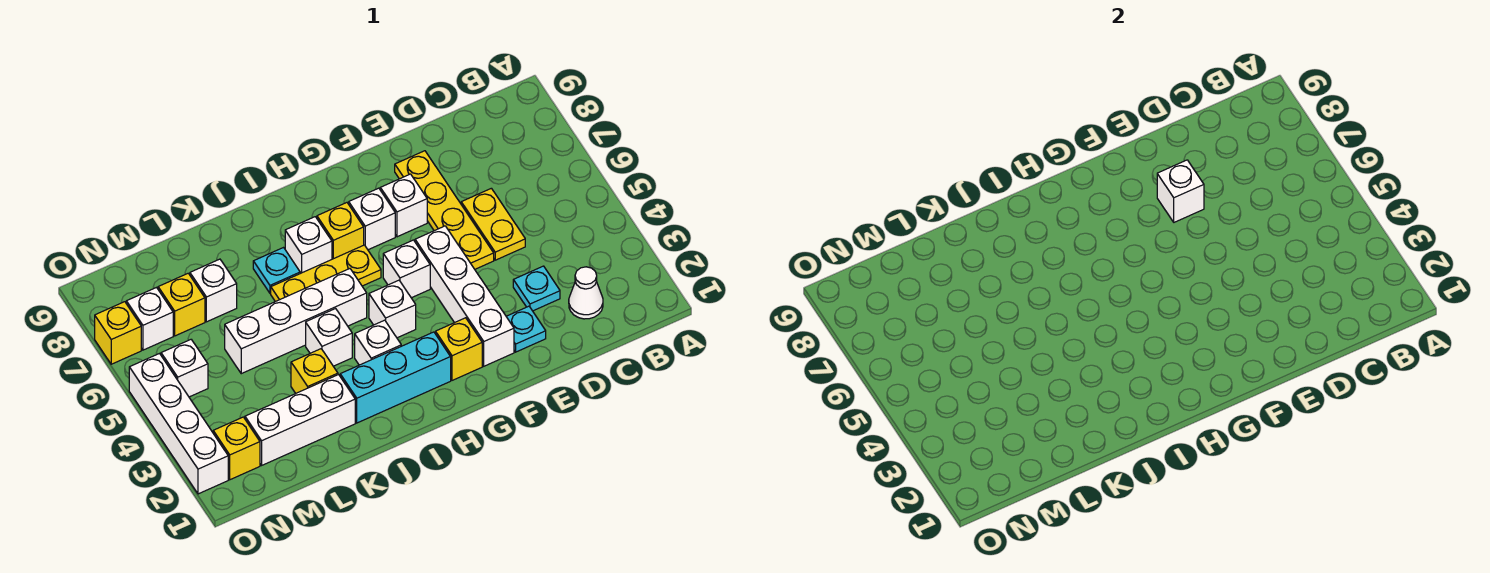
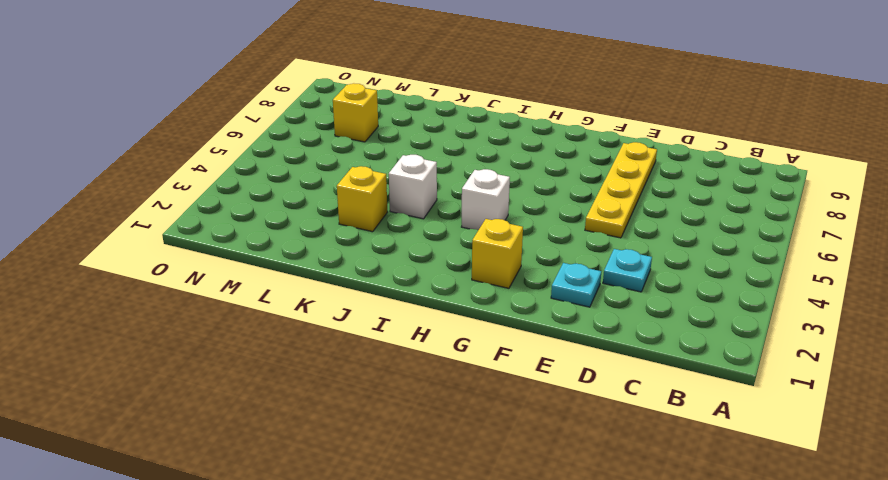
none -> white 1x1 cone [569,267,603,319]
none -> yellow 1x2 plate [461,188,525,260]
none -> white 1x4 brick [415,226,514,366]

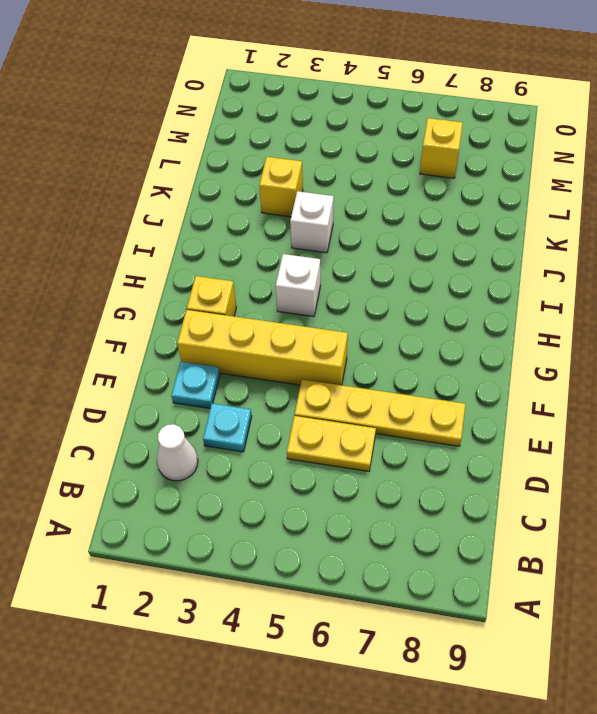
yellow 1x4 brick [177,310,348,385] -> white 1x4 brick [415,226,514,366]
none -> white 1x1 brick [380,174,427,237]
none -> white 1x1 brick [383,240,430,298]
none -> white 1x1 brick [349,188,395,250]

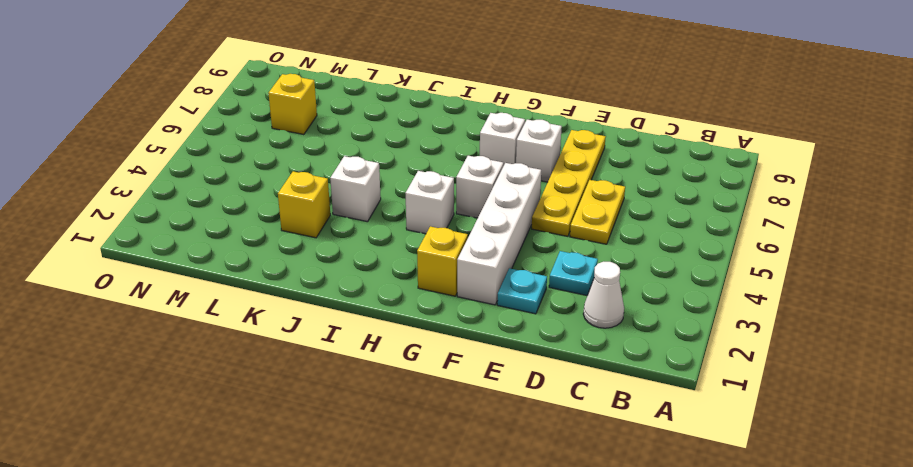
none -> cyan 1x3 brick [340,332,451,423]
none -> yellow 1x3 plate [271,245,381,302]
none -> yellow 1x1 brick [317,203,364,259]

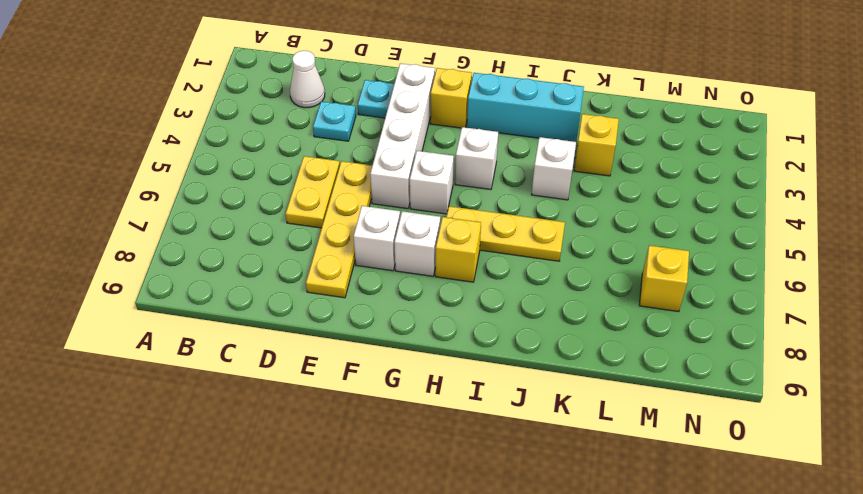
none -> white 1x1 brick [355,320,401,365]
none -> white 1x4 brick [225,269,367,374]
none -> white 1x1 brick [285,217,332,273]

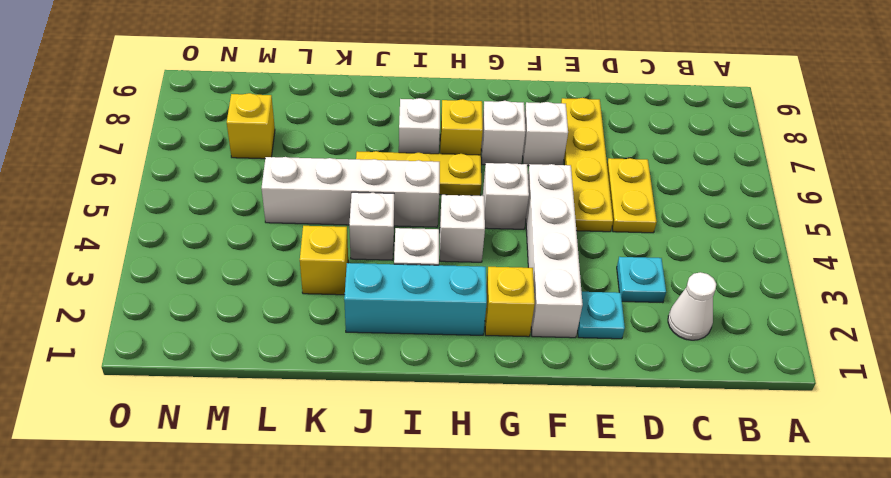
none -> cyan 1x1 plate [253,248,300,293]
none -> white 1x3 brick [245,375,355,465]
none -> white 1x1 brick [190,259,237,322]

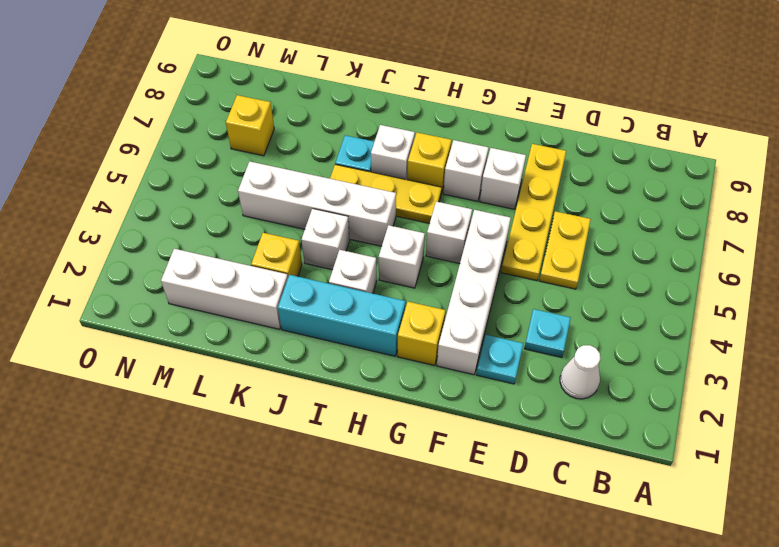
none -> white 1x1 brick [190,259,237,322]
none -> yellow 1x1 brick [213,417,260,480]
none -> white 1x1 brick [161,340,208,397]

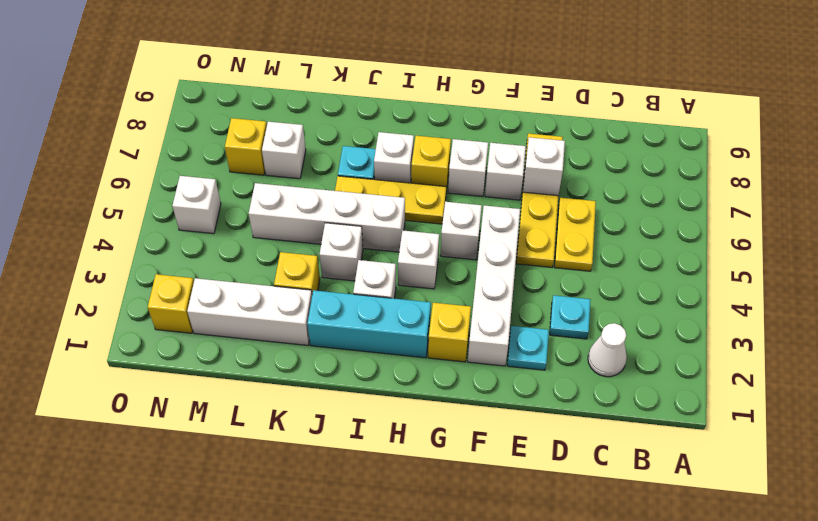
none -> white 1x1 brick [126,288,173,350]
none -> white 1x4 brick [129,354,228,494]
none -> yellow 1x1 brick [95,302,141,364]

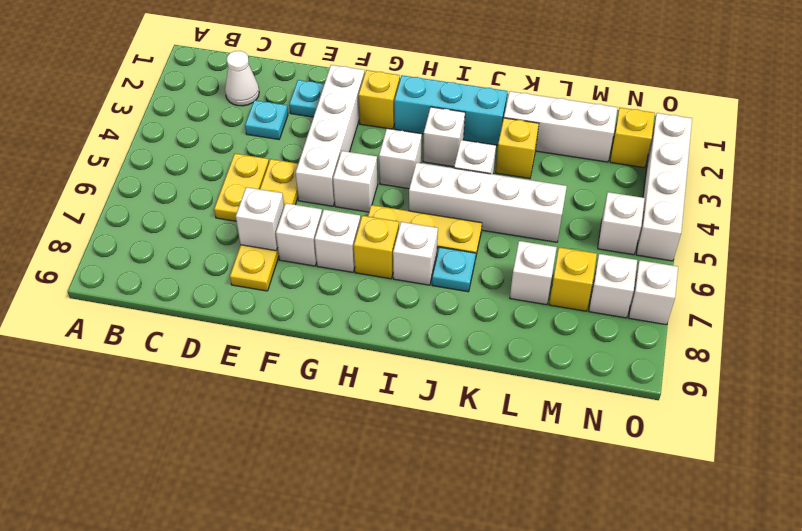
white 1x1 brick [629,260,678,325] -> yellow 1x1 brick [95,302,141,364]

